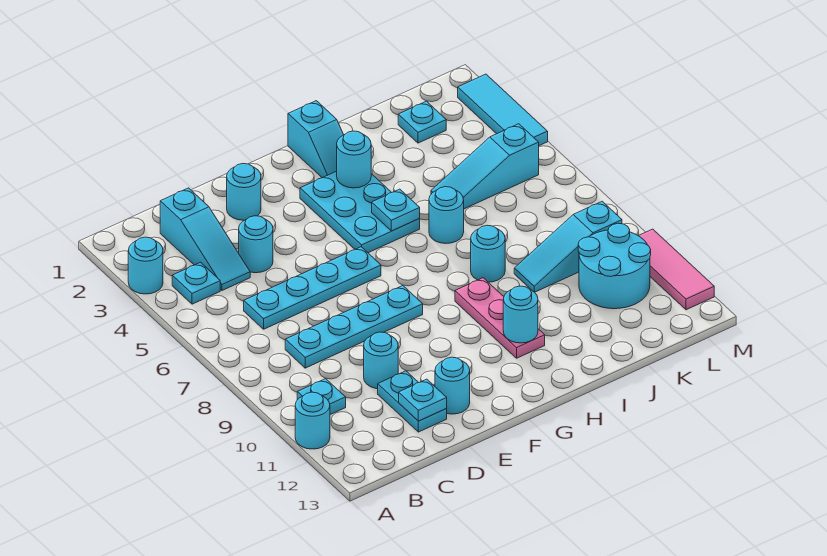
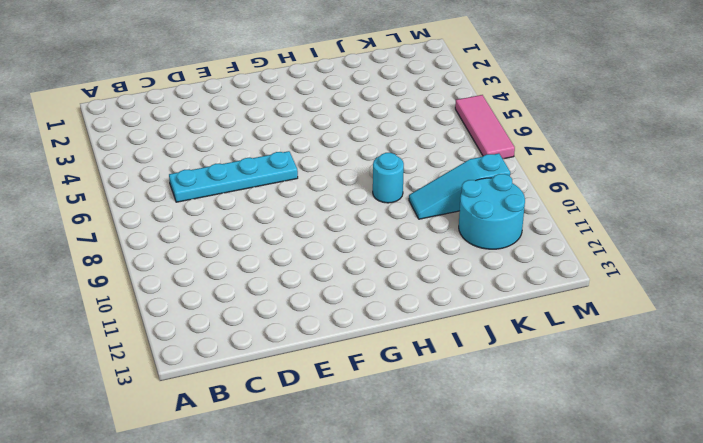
pink 1x3 tile [455,95,515,159] -> pink 1x3 tile moved to [639,229,714,310]
none -> cyan 1x1 round brick [128,237,163,294]
none -> cyan 1x1 round brick [295,392,330,449]
none -> cyan 1x1 plate [172,262,220,304]

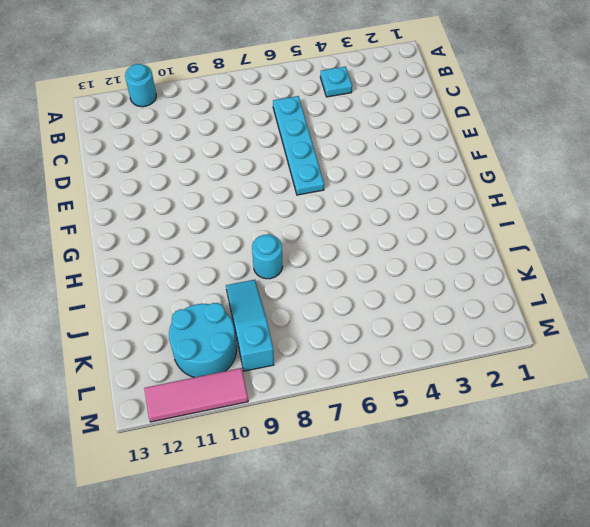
none -> cyan 1x1 round brick [128,237,163,294]
none -> cyan 1x1 plate [297,379,346,415]
none -> cyan 1x3 slope [160,188,250,290]

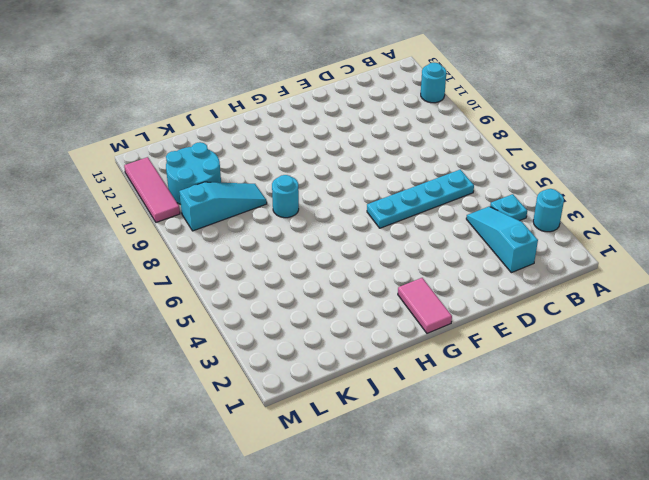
pink 1x2 tile [398,278,452,333] -> none
none -> cyan 1x1 plate [297,379,346,415]
none -> cyan 1x4 plate [285,286,423,368]
none -> cyan 1x1 round brick [239,216,273,273]

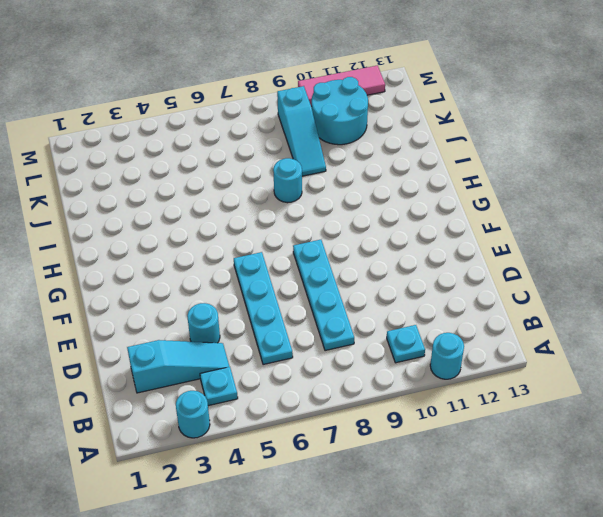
none -> cyan 1x1 round brick [364,332,398,389]
none -> cyan 1x2 plate [378,371,447,432]
none -> cyan 1x1 round brick [227,164,261,220]

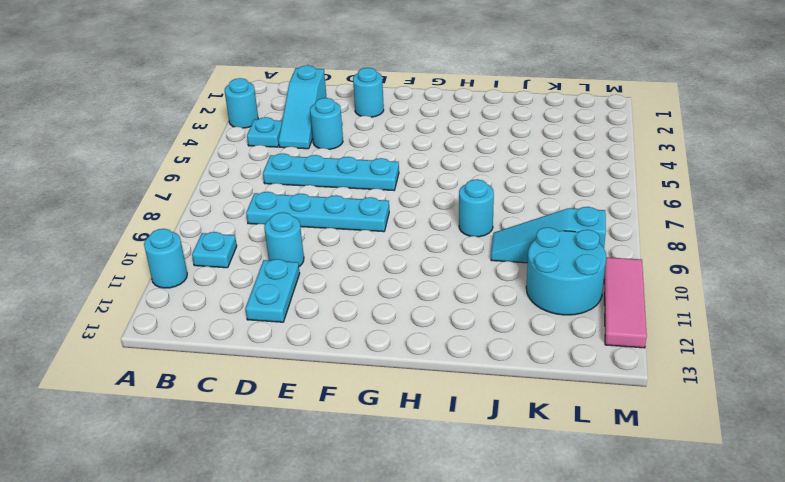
none -> cyan 1x1 round brick [435,357,470,414]
none -> cyan 2x3 plate [300,171,420,253]
none -> cyan 1x2 slope [288,101,344,178]

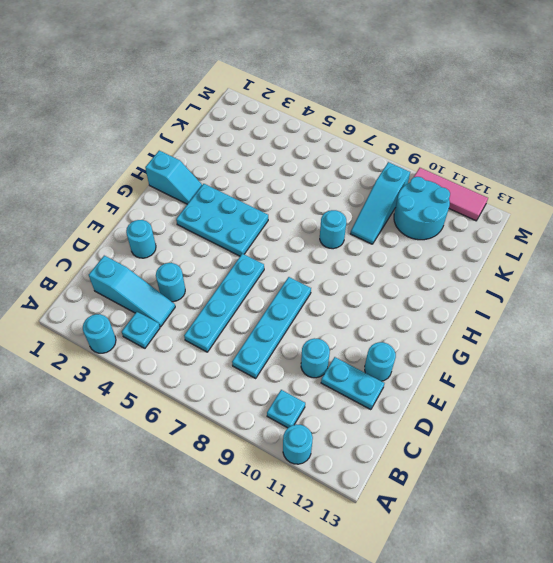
none -> pink 1x3 plate [455,278,545,358]
none -> cyan 1x1 round brick [429,187,464,244]
none -> cyan 1x3 slope [431,124,539,209]

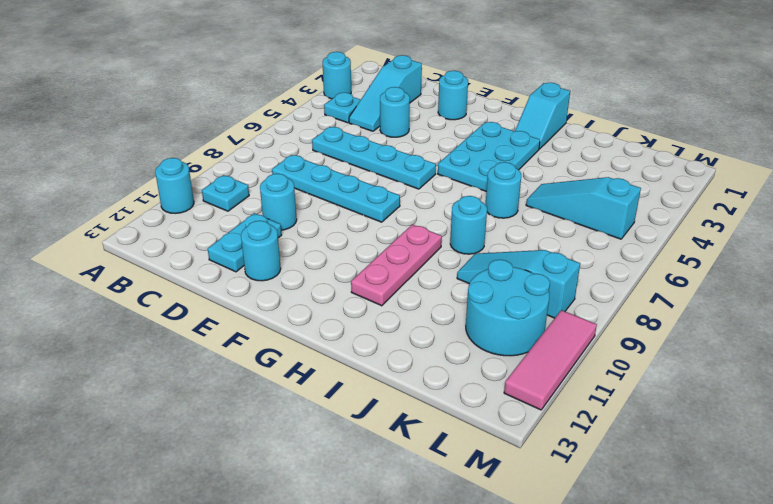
none -> cyan 1x1 plate [398,101,446,143]
none -> cyan 1x3 tile [458,74,548,146]
none -> cyan 1x1 plate [399,379,447,421]

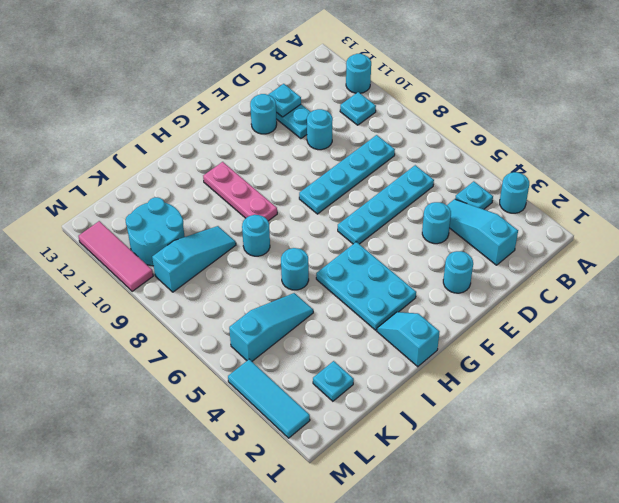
none -> cyan 1x1 round brick [337,131,371,188]
none -> cyan 1x1 plate [372,189,420,231]
none -> cyan 1x1 round brick [503,286,538,343]

